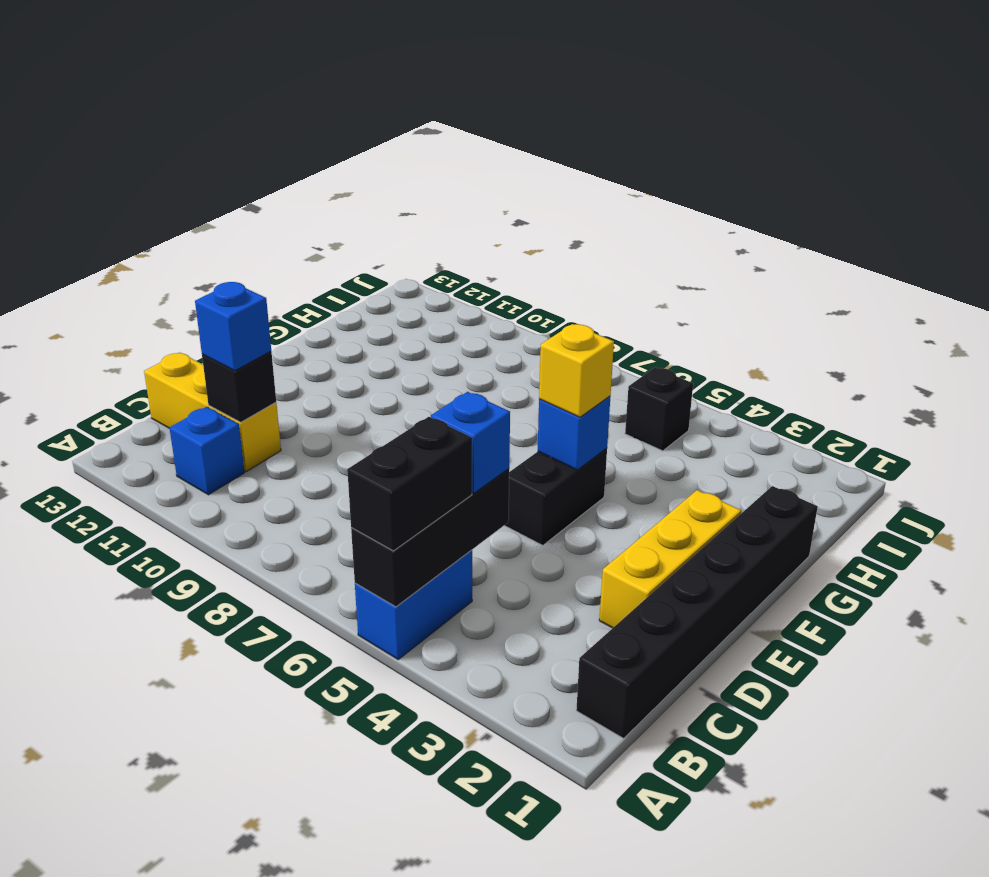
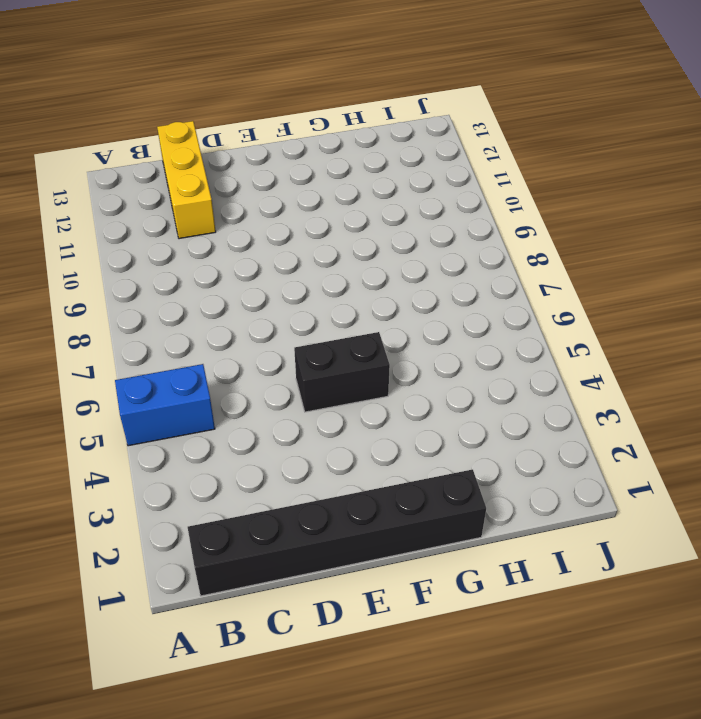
none -> blue 1x1 brick [170,407,245,495]
none -> yellow 1x3 brick [599,490,741,628]
none -> black 1x1 brick [625,367,693,451]

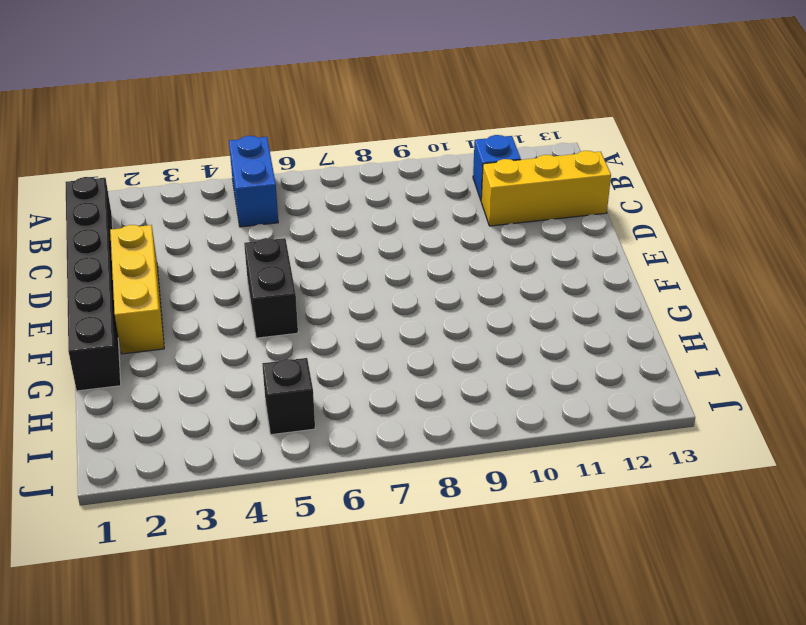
none -> black 1x3 brick [351,469,509,607]
none -> black 1x1 brick [202,351,276,422]
none -> blue 1x1 brick [538,396,610,470]

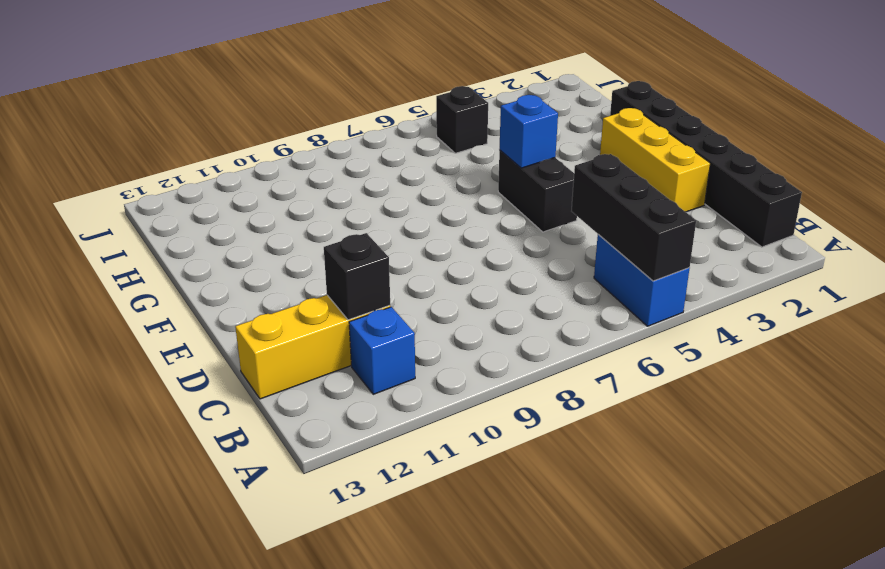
none -> black 1x2 brick [347,417,472,551]
none -> blue 1x1 brick [431,392,510,493]
none -> blue 1x1 brick [195,282,271,371]

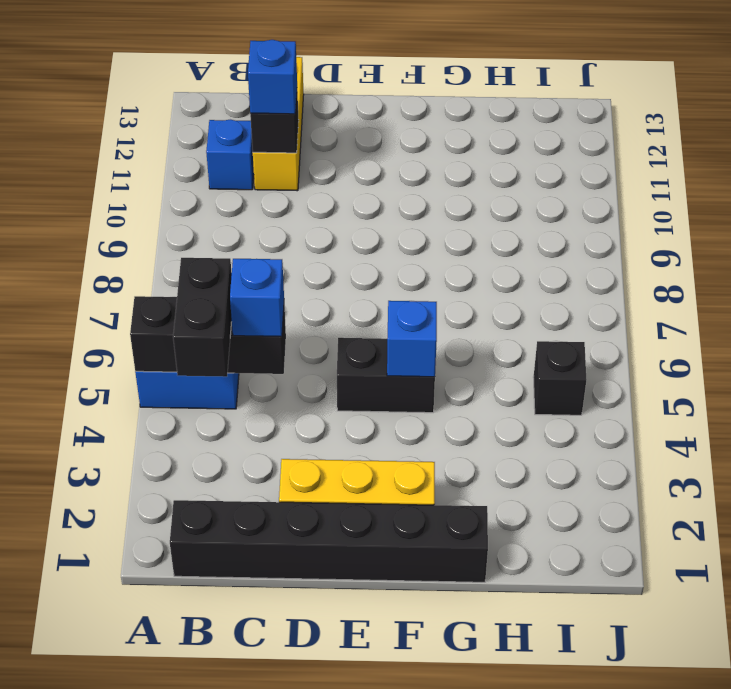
black 1x2 brick [173,258,232,377] -> black 1x2 brick turned to [347,417,472,551]
none -> yellow 1x1 brick [539,324,614,417]

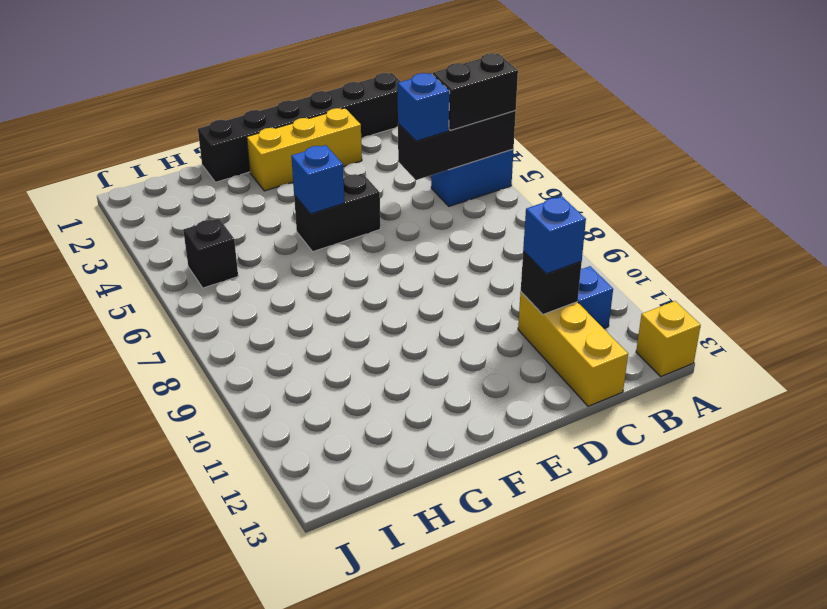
yellow 1x1 brick [636,301,701,376] -> yellow 1x1 brick moved to [539,324,614,417]

